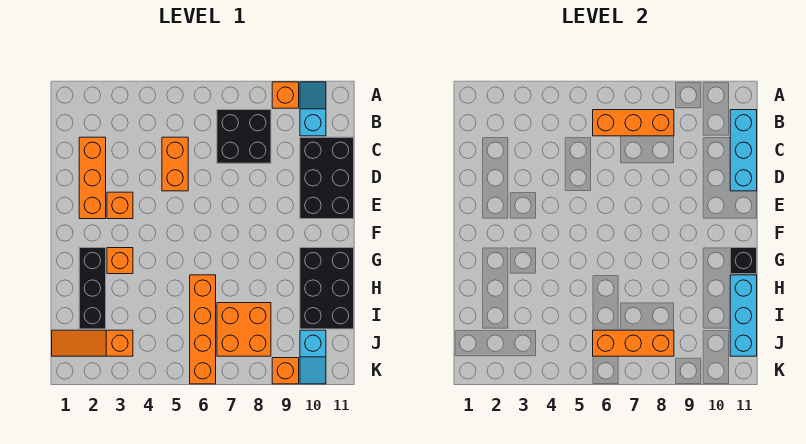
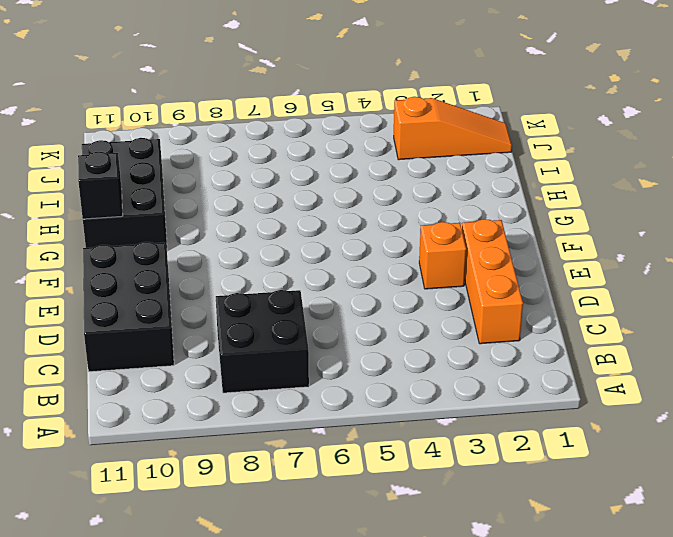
none -> orange 1x1 brick [272,82,299,108]
none -> cyan 1x2 slope [300,82,326,136]
none -> orange 1x2 brick [162,137,188,191]

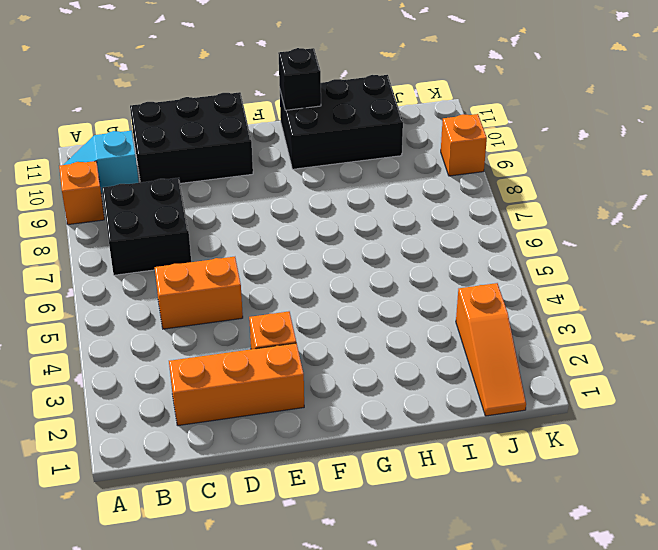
none -> black 1x3 brick [79,248,106,329]
none -> orange 1x1 brick [107,248,133,274]
none -> orange 1x4 brick [190,275,216,384]

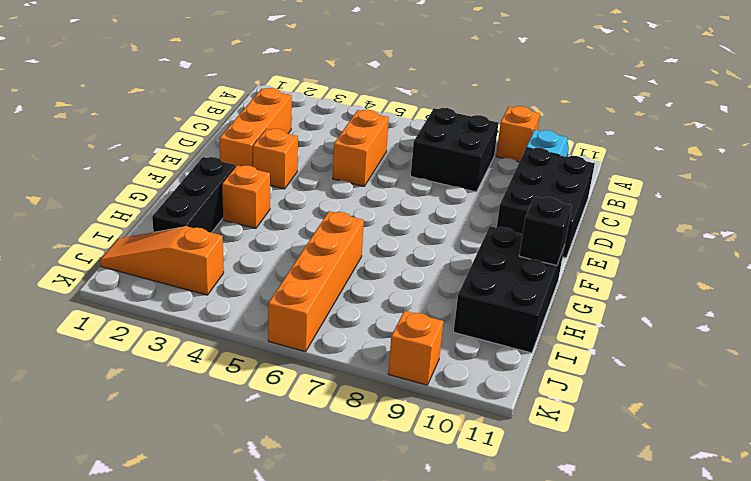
none -> orange 2x2 brick [217,303,271,356]
none -> cyan 1x2 slope [300,330,326,384]
none -> orange 1x3 brick [593,110,674,136]

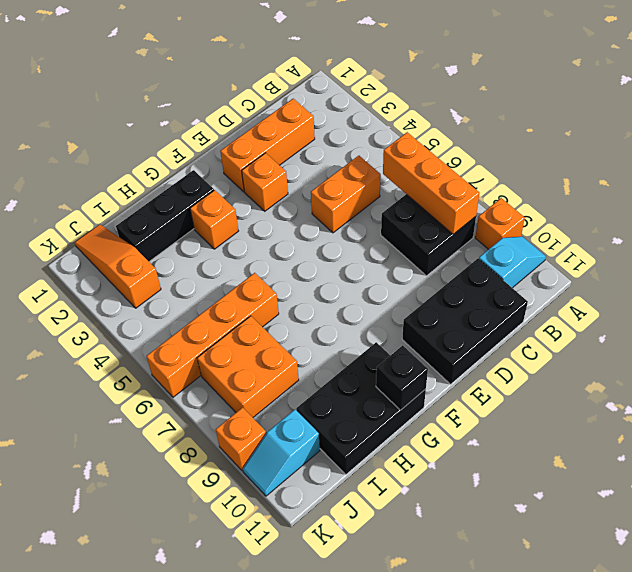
none -> cyan 1x3 brick [730,110,757,191]
none -> cyan 1x3 brick [730,275,757,356]
none -> orange 1x3 brick [593,330,674,356]

